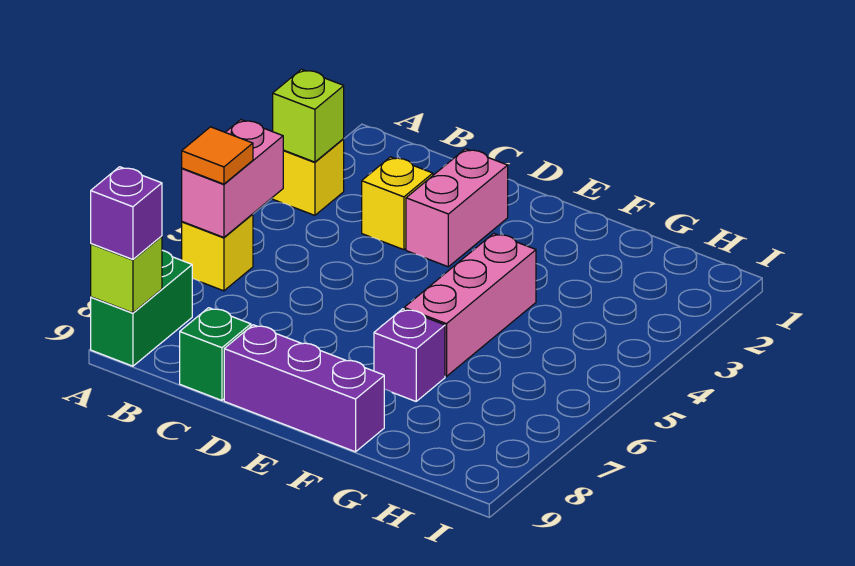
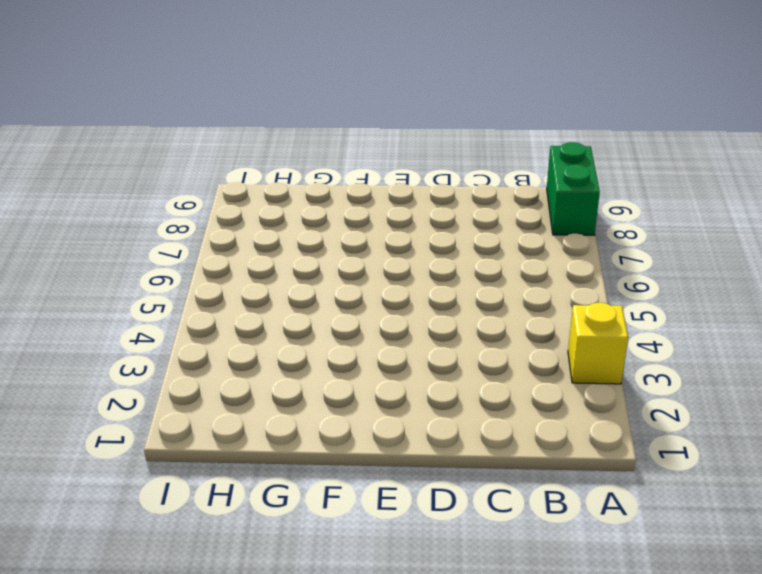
none -> yellow 1x1 brick [182,214,253,291]
none -> yellow 1x1 brick [362,157,433,250]
none -> green 1x1 brick [180,308,251,400]

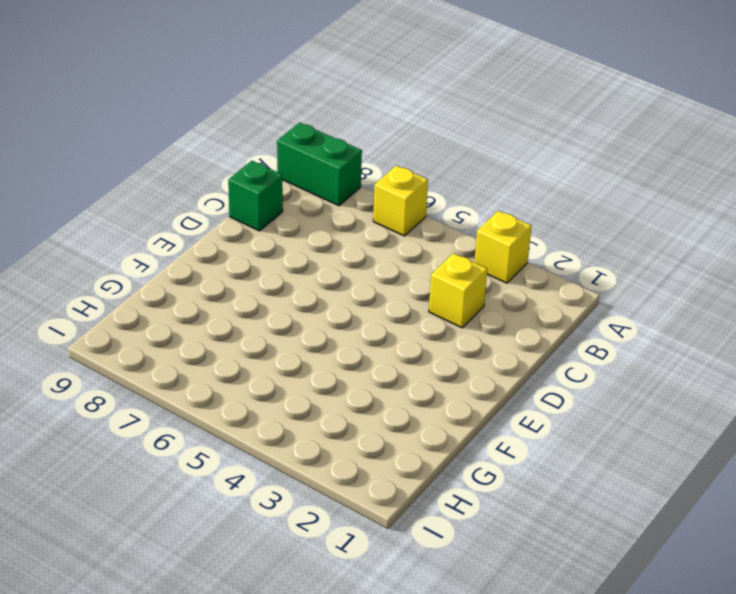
none -> pink 1x2 brick [406,149,508,267]
none -> purple 1x3 brick [224,325,384,452]
none -> pink 1x3 brick [404,233,536,376]

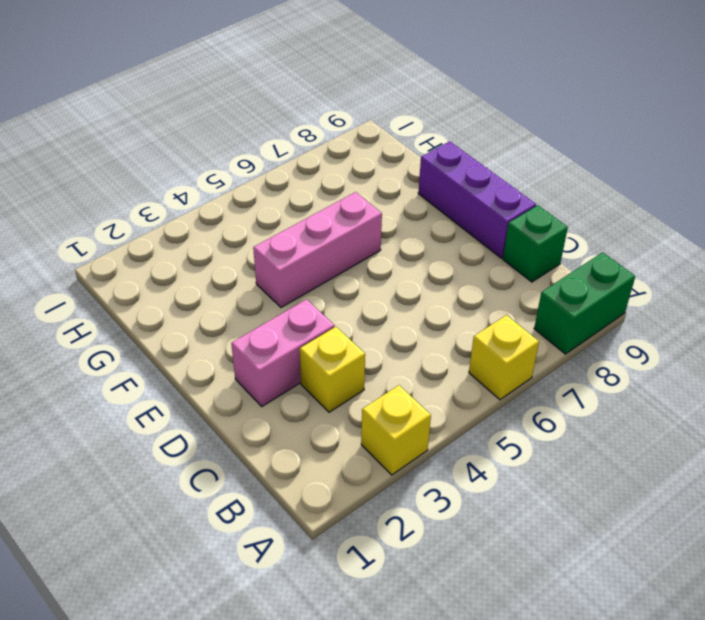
none -> purple 1x1 brick [374,309,445,401]
none -> lime 1x1 brick [273,69,344,162]
none -> pink 1x2 brick [182,120,283,237]

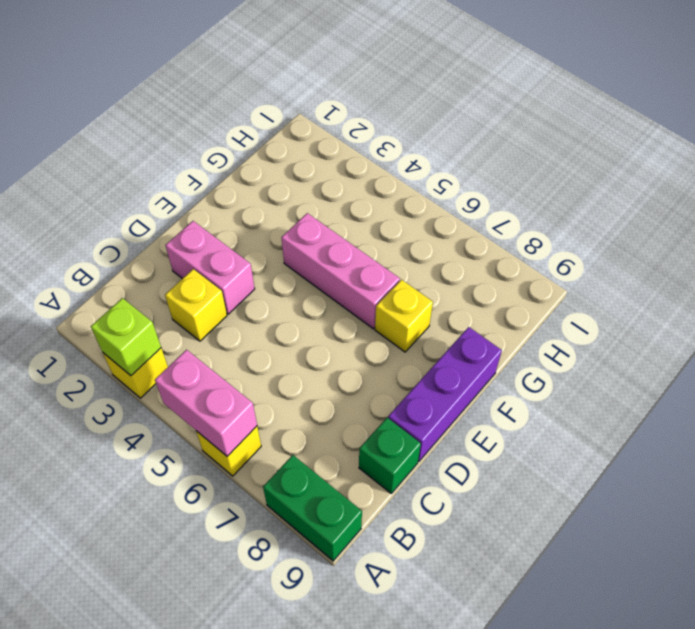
yellow 1x1 brick [375,280,433,352] -> purple 1x1 brick [374,309,445,401]
none -> lime 1x1 brick [91,236,162,313]
none -> orange 1x1 tile [182,127,253,184]
none -> purple 1x1 brick [91,167,162,259]

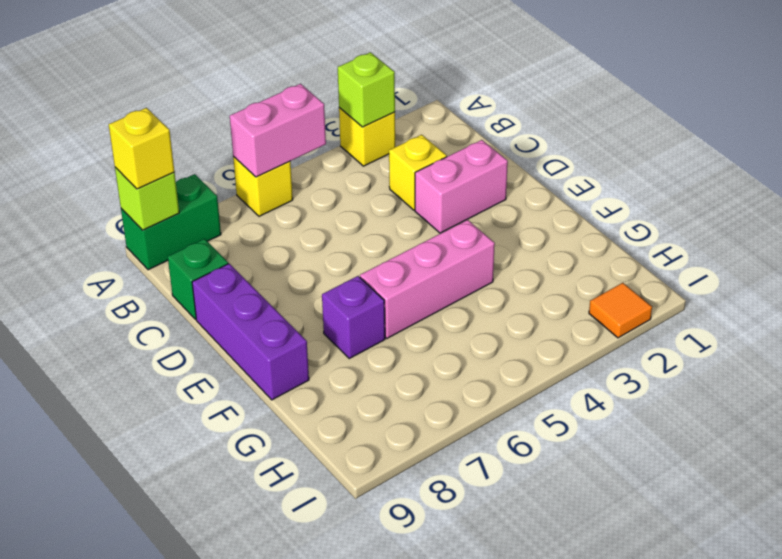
yellow 1x1 brick [109,108,174,189] -> purple 1x1 brick [91,167,162,259]
orange 1x1 tile [589,283,652,338] -> orange 1x1 tile moved to [182,127,253,184]

